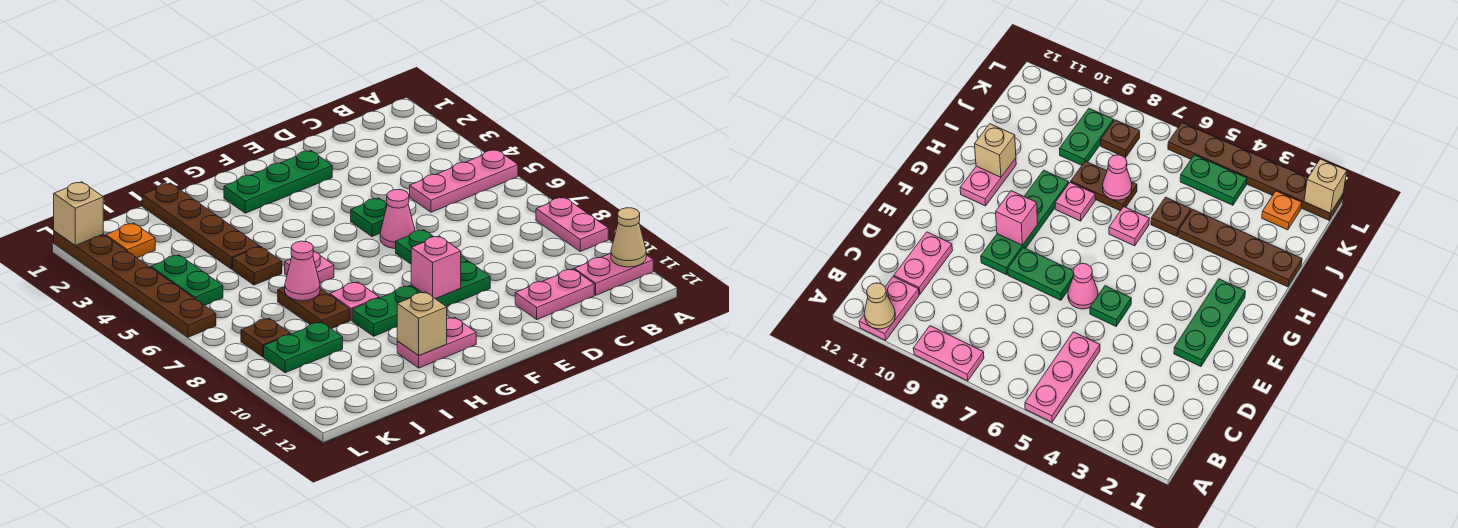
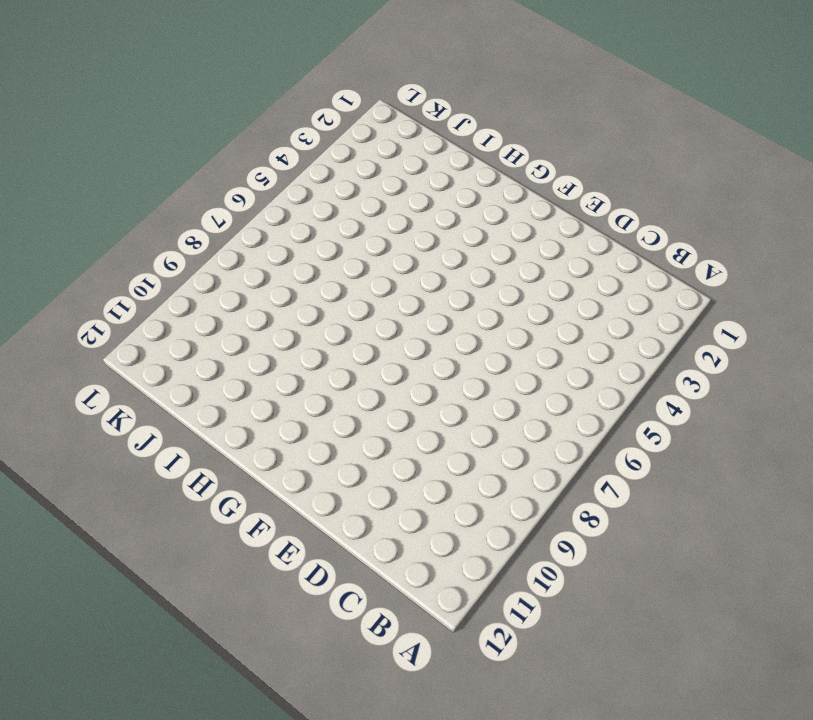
none -> pink 1x3 plate [410,150,518,212]
none -> pink 1x2 plate [536,197,608,251]
none -> pink 1x2 plate [574,253,653,295]

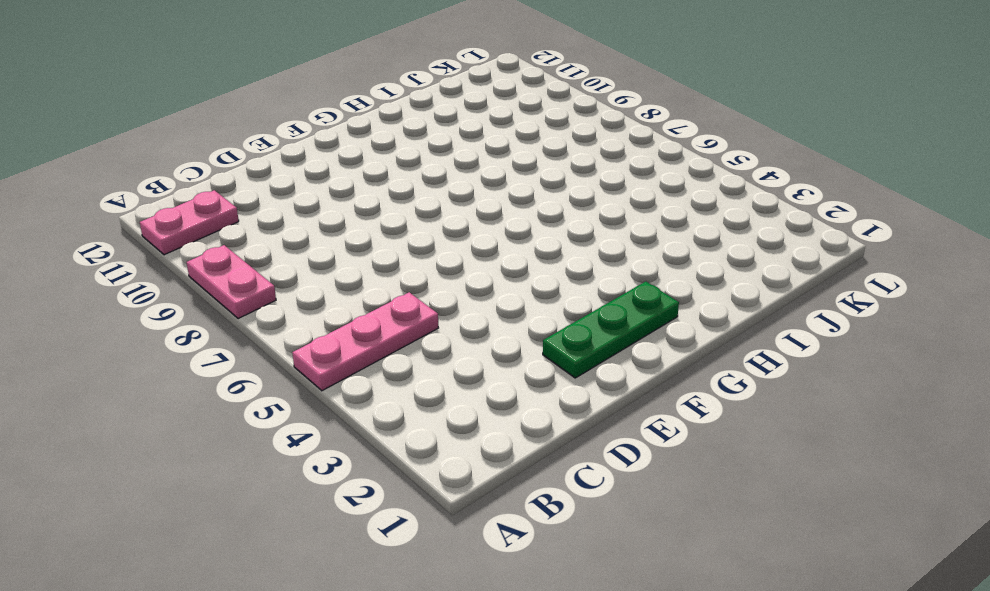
none -> pink 1x2 plate [515,269,594,319]
none -> green 1x1 plate [351,198,387,237]
none -> pink 1x1 cone [380,190,415,249]

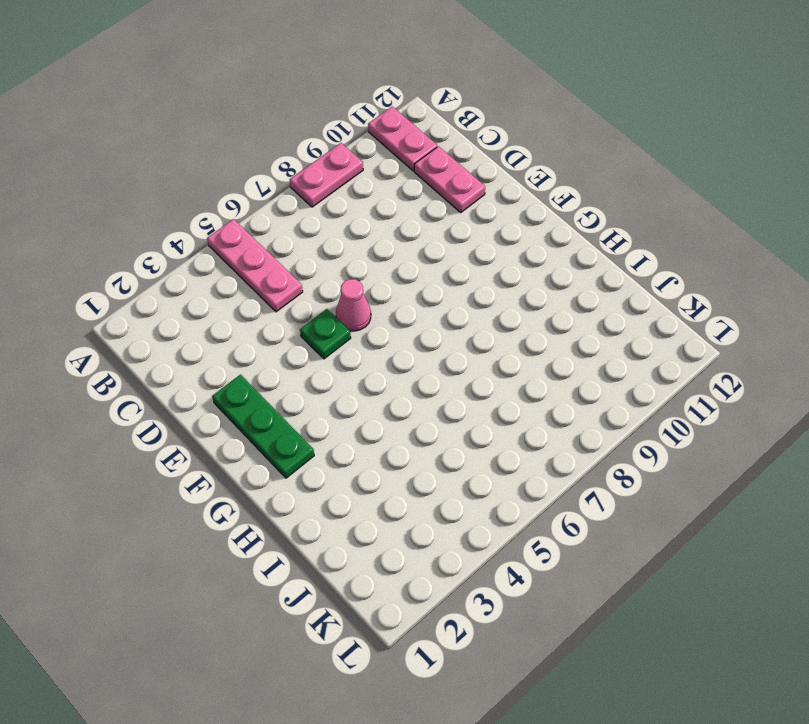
none -> green 1x2 plate [396,230,468,264]
none -> green 1x4 plate [352,262,490,336]
none -> pink 1x2 plate [397,317,476,368]

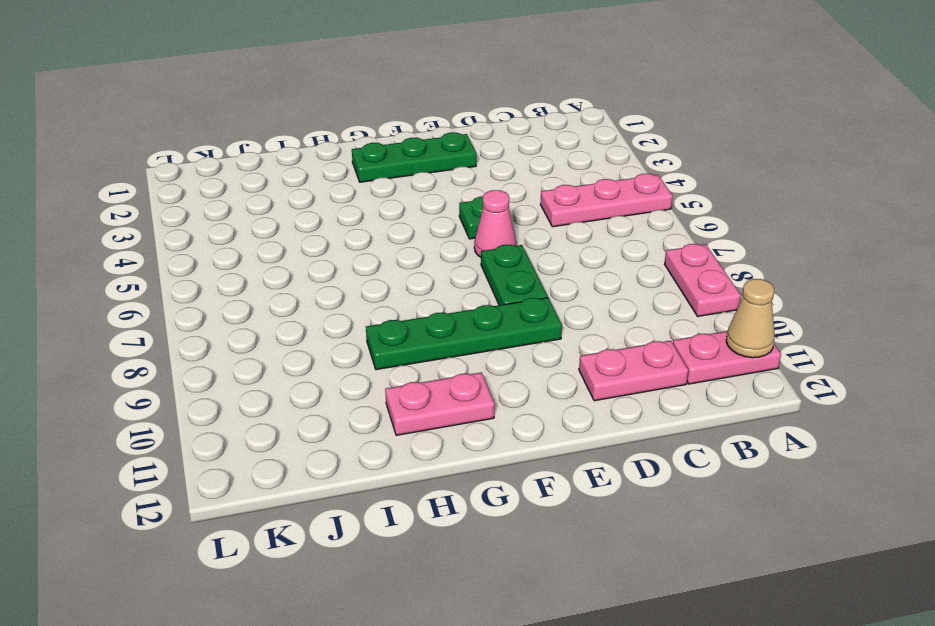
none -> pink 1x1 plate [285,251,334,283]
none -> pink 1x1 plate [330,282,379,321]
none -> brown 1x4 plate [142,183,260,269]

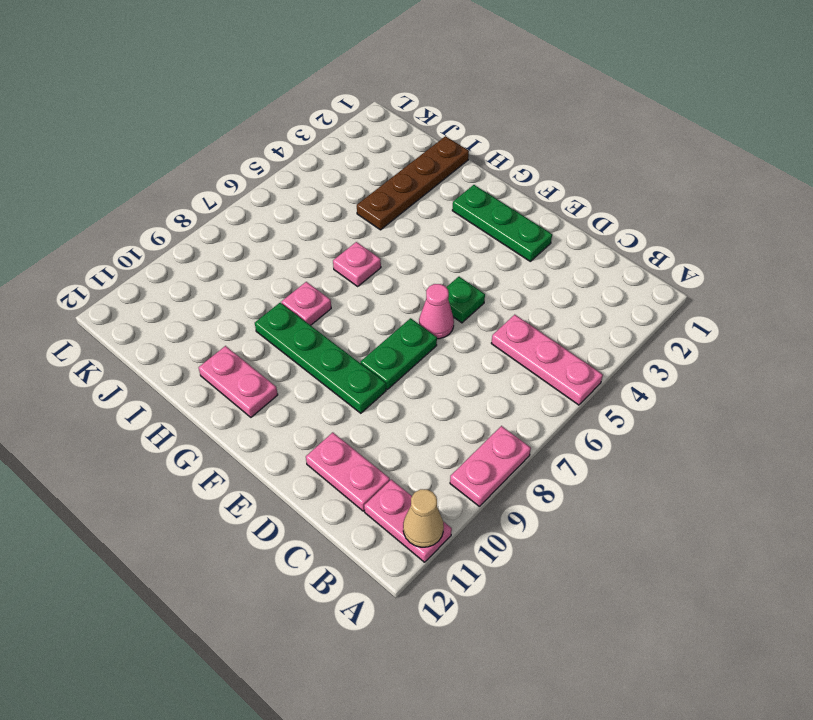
none -> brown 1x1 plate [233,247,282,285]
none -> brown 1x2 plate [278,287,350,329]
none -> green 1x2 plate [264,322,343,373]

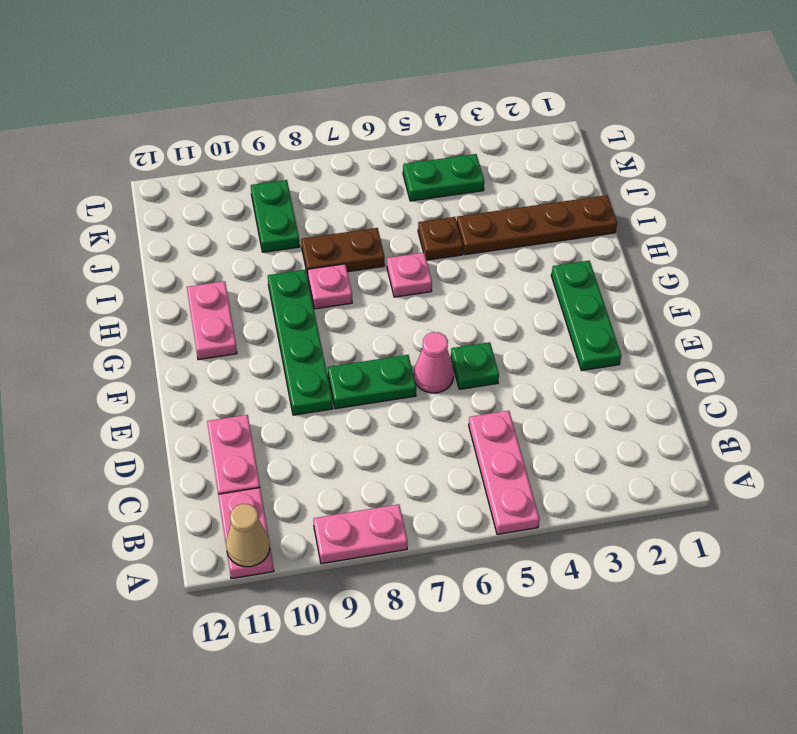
none -> orange 1x1 plate [106,223,155,258]
none -> brown 1x1 plate [241,318,291,357]
none -> brown 1x6 plate [54,231,216,337]

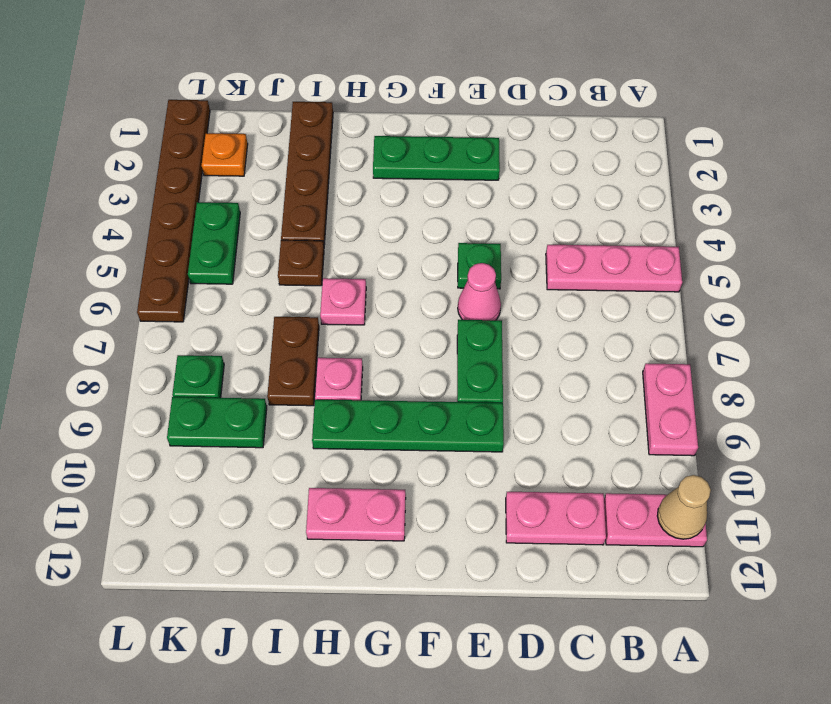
green 1x1 plate [172,355,224,398] -> brown 1x1 plate [241,318,291,357]
none -> pink 1x1 brick [411,236,461,299]
none -> tan 1x1 brick [397,292,447,356]
none -> pink 1x1 cone [285,241,320,301]

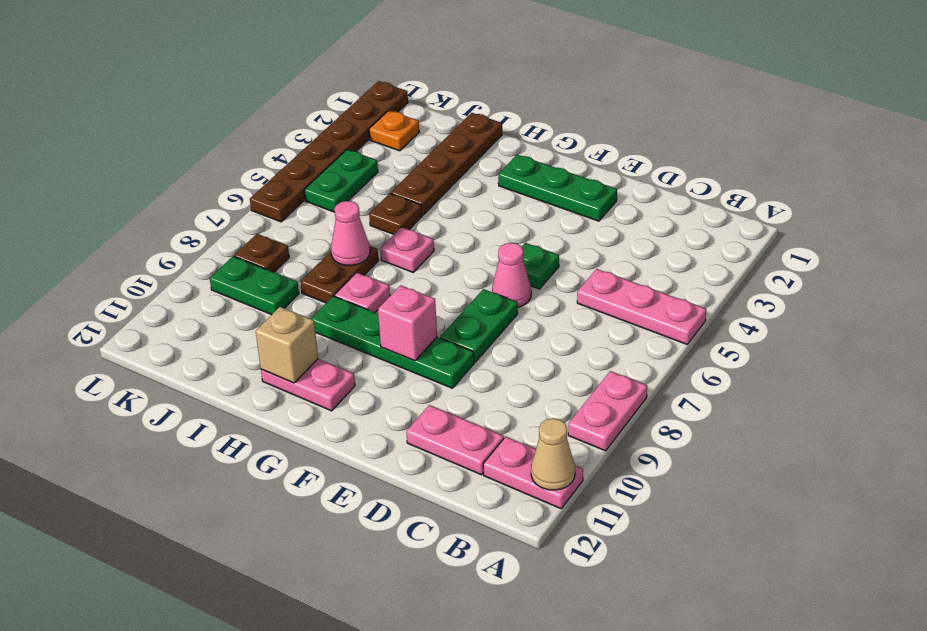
none -> tan 1x1 brick [54,182,103,245]

